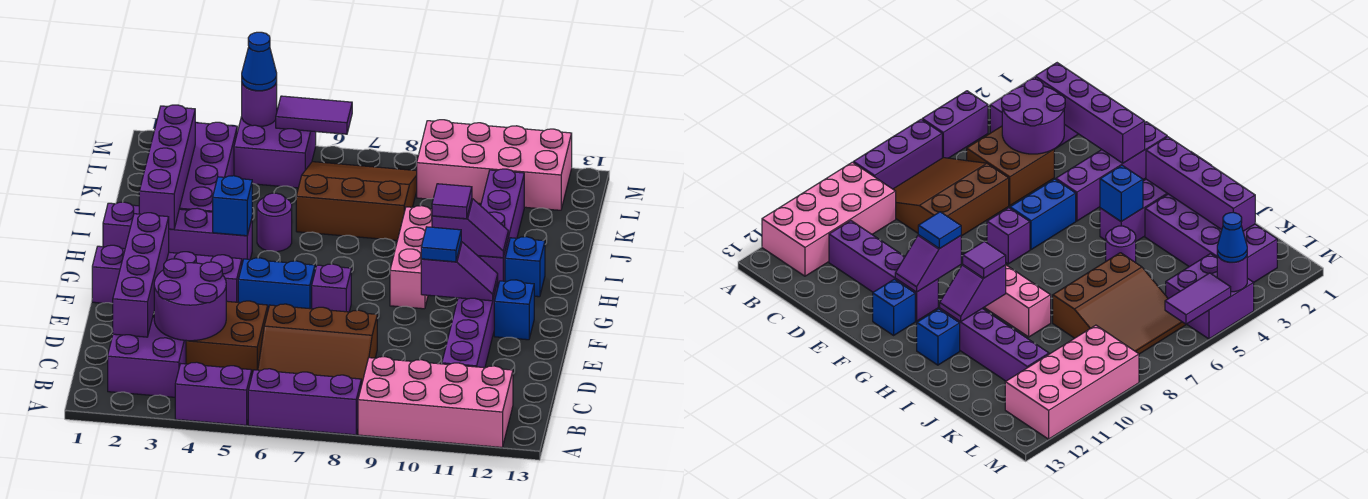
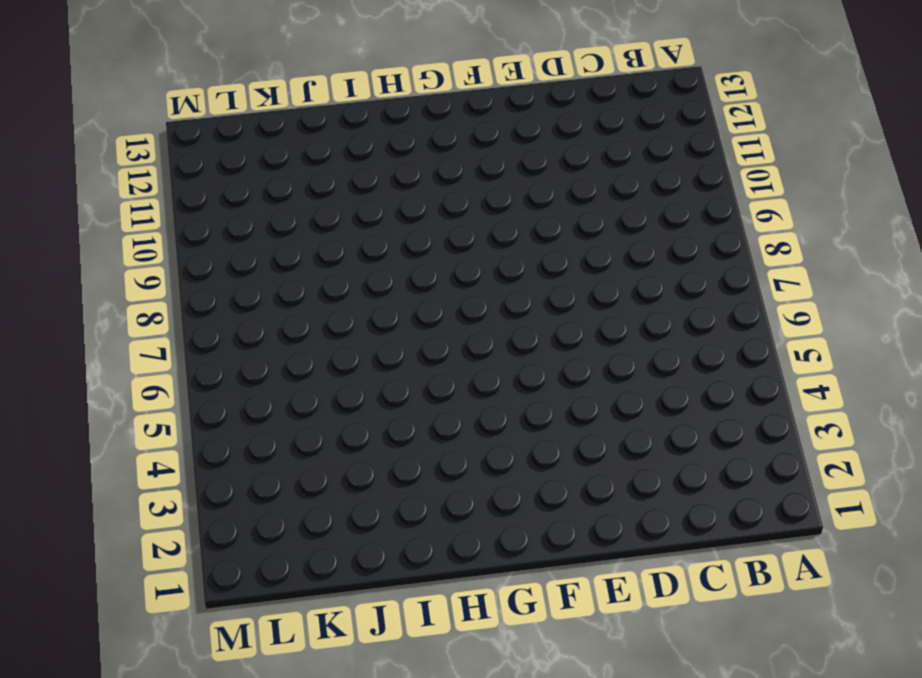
none -> purple 1x2 brick [175,362,252,425]
none -> purple 1x3 brick [248,369,361,435]
none -> pink 2x4 brick [358,357,513,447]
none -> purple 2x2 brick [108,317,186,397]

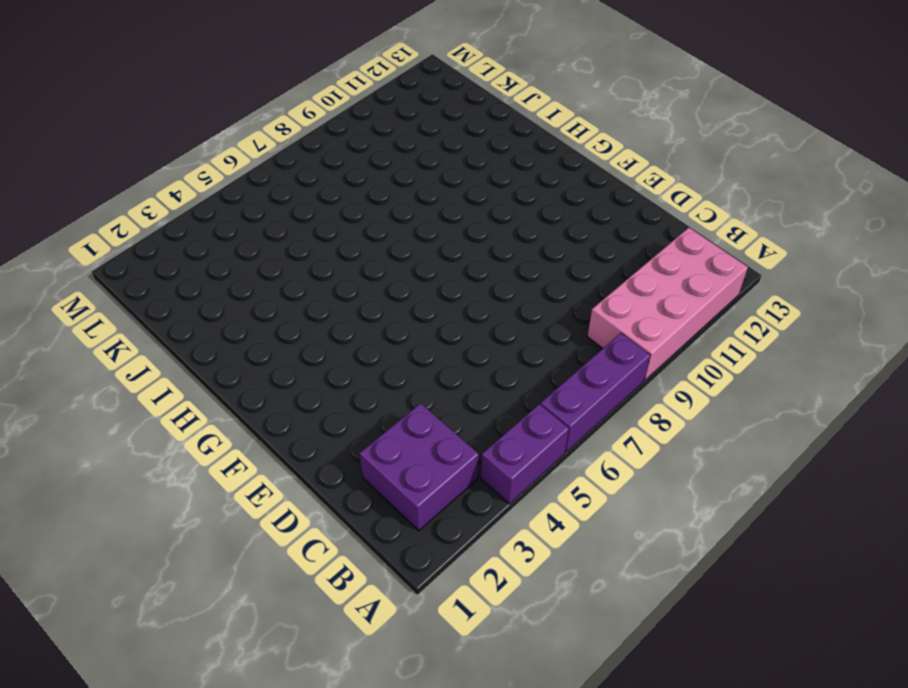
none -> brown 3x3 slope [258,304,377,386]
none -> brown 2x2 brick [186,301,268,374]
none -> purple 1x4 brick [442,282,498,368]
none -> purple 1x4 brick [92,245,242,304]

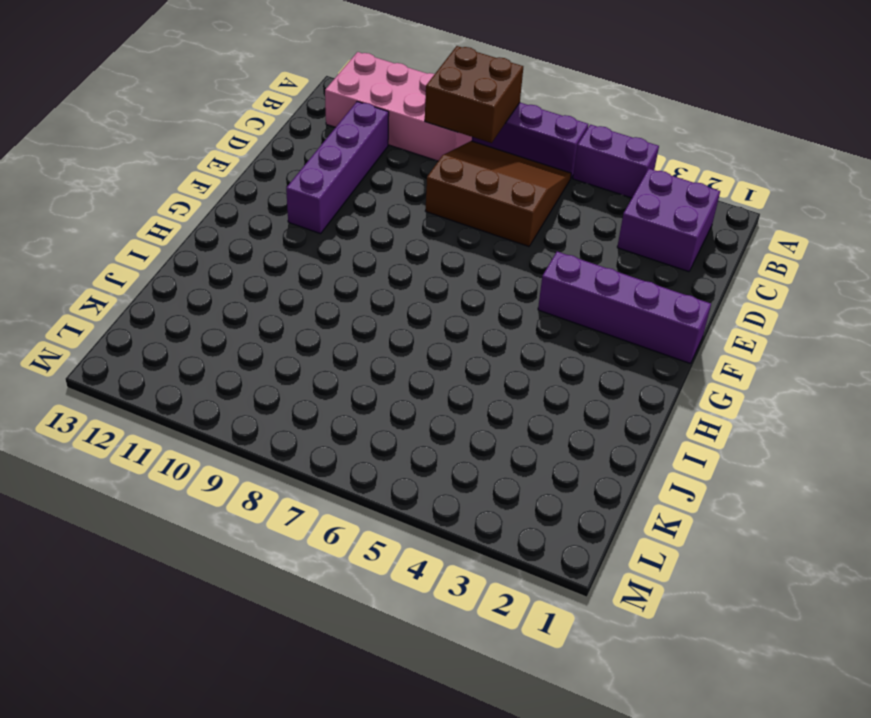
brown 2x2 brick [425,46,523,143] -> brown 2x2 brick moved to [186,301,268,374]
none -> blue 1x2 brick [238,258,315,309]
none -> purple 1x1 brick [312,264,351,312]
none -> blue 1x1 brick [494,280,534,340]
none -> pink 1x3 brick [390,206,432,309]

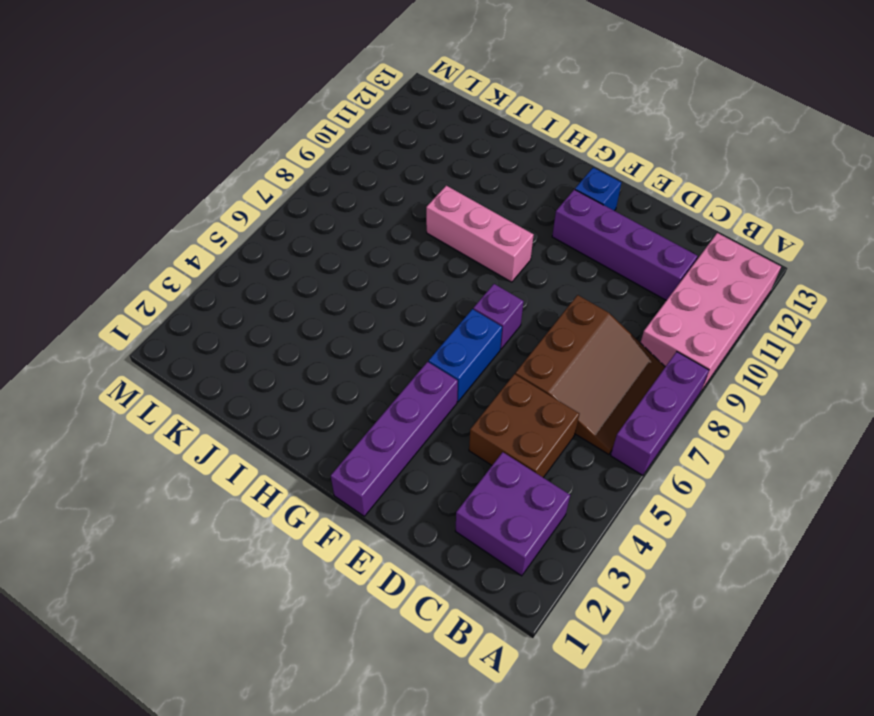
none -> purple 1x2 brick [175,362,252,425]
none -> purple 1x4 brick [103,202,252,263]
none -> purple 1x4 brick [478,169,524,285]
none -> blue 1x1 brick [505,237,545,297]

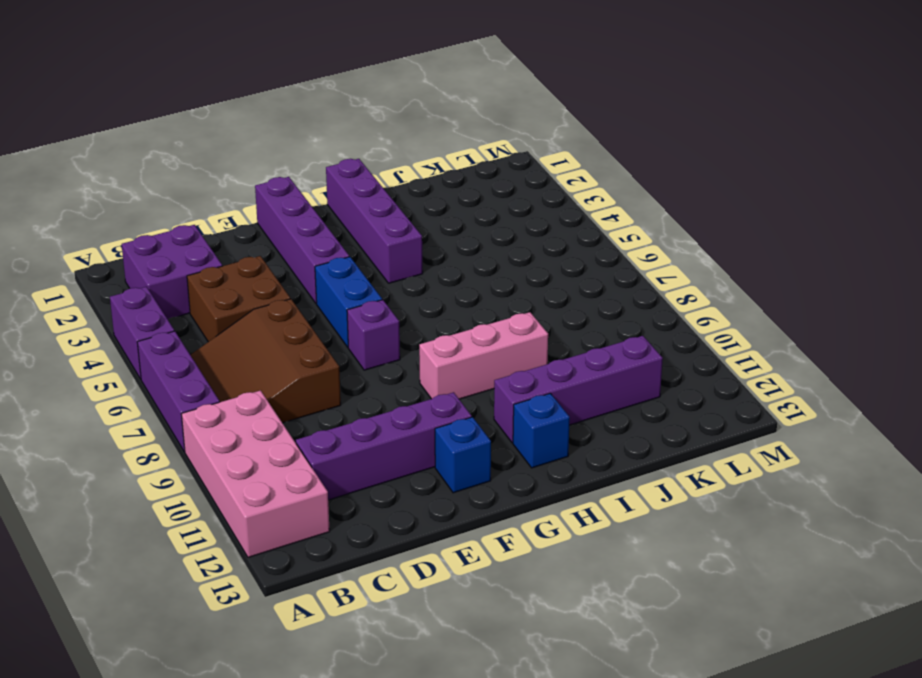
none -> purple 2x4 brick [179,122,237,212]
none -> purple 1x1 round brick [257,193,292,252]
none -> brown 3x3 slope [296,162,417,240]
none -> purple 2x2 brick [234,108,316,188]

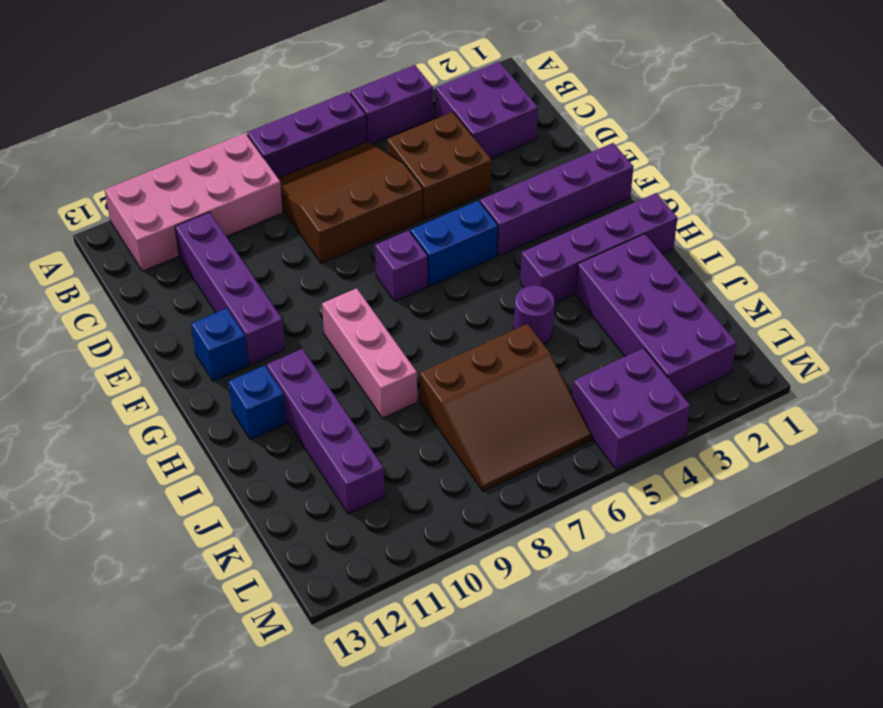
none -> pink 2x4 brick [417,120,572,210]
none -> purple 1x4 brick [112,213,169,337]
none -> purple 2x2 round brick [154,259,226,341]
none -> purple 1x2 slope [421,242,498,301]

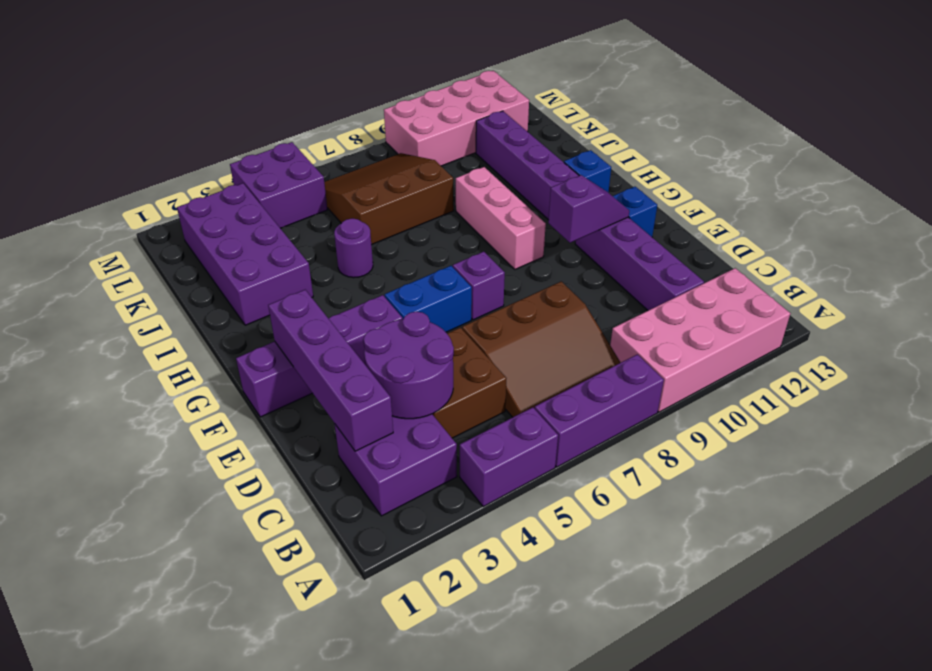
none -> purple 1x4 brick [103,202,252,263]
none -> purple 1x4 brick [139,105,195,229]
none -> blue 1x1 brick [213,176,252,236]
none -> purple 1x2 slope [432,199,508,258]

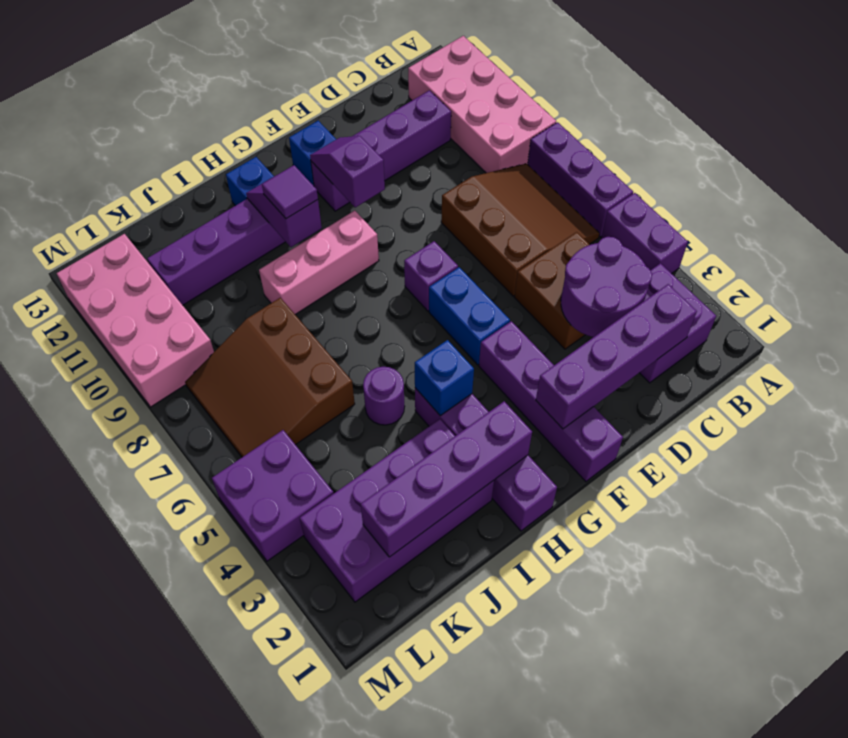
none -> purple 1x1 round brick [242,83,277,126]
none -> purple 1x2 tile [276,96,352,134]
none -> blue 1x1 tile [421,227,461,262]
none -> blue 1x1 cone [242,32,277,91]

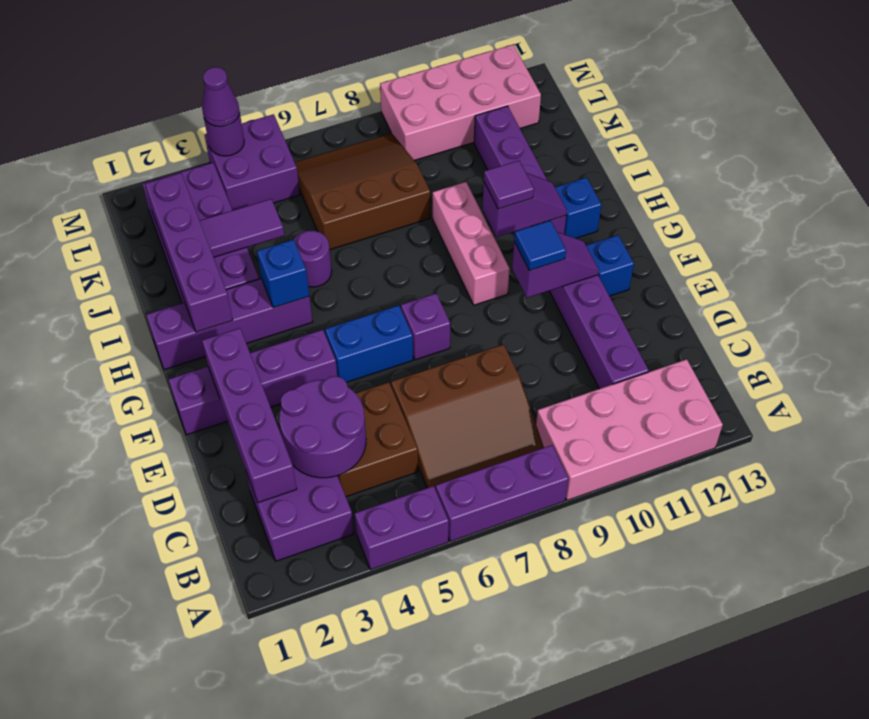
purple 1x2 tile [200,199,284,257] -> purple 1x2 tile moved to [276,96,352,134]
purple 1x1 cone [202,67,240,127] -> blue 1x1 cone [242,32,277,91]

